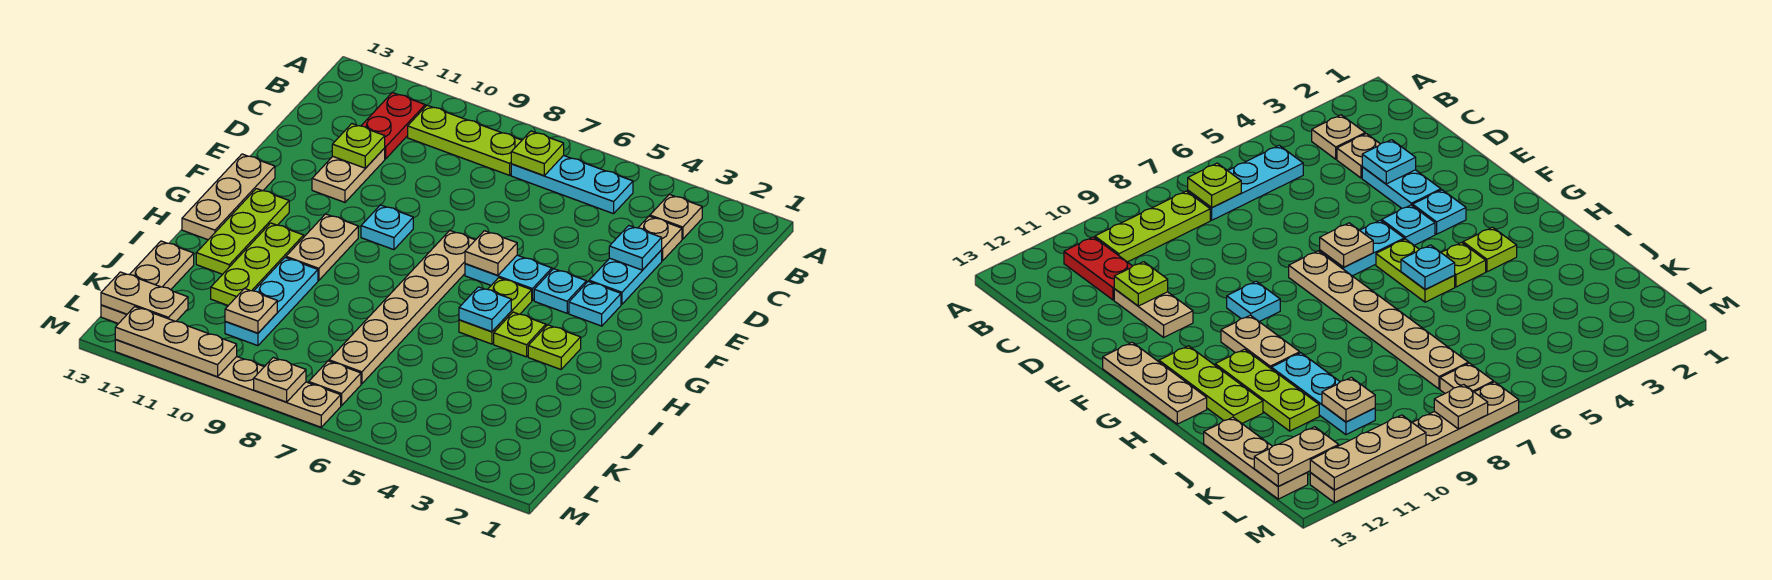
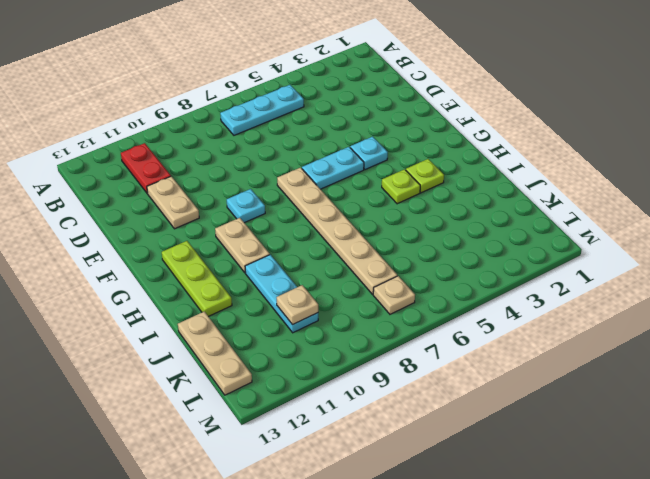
none -> tan 1x1 plate [650,194,702,239]
none -> lime 1x3 plate [408,105,522,175]
none -> tan 1x1 plate [638,216,682,261]
none -> cyan 1x2 plate [589,250,662,304]

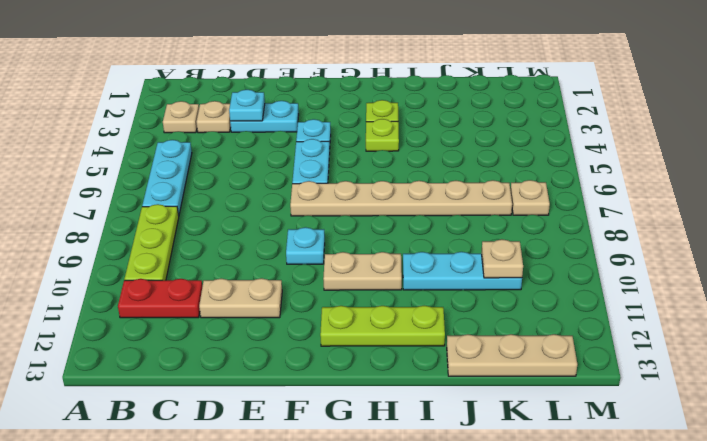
none -> cyan 1x1 plate [569,281,621,326]
none -> tan 1x3 plate [182,154,275,240]
none -> lime 1x2 plate [459,278,532,344]
none -> lime 1x3 plate [211,223,304,305]

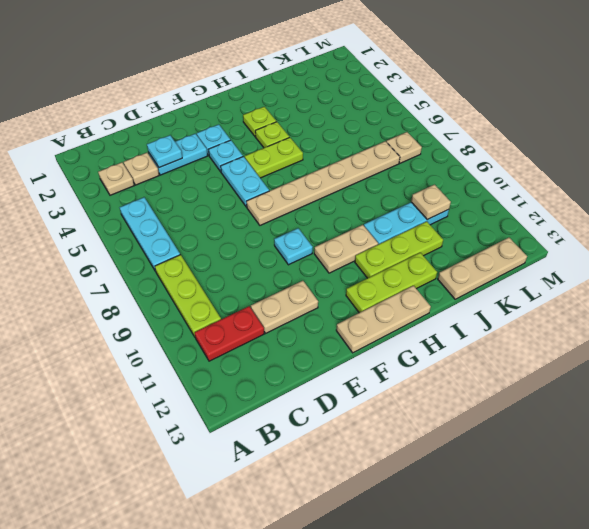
none -> tan 1x6 plate [115,339,341,427]
none -> lime 1x1 plate [511,131,564,175]
none -> lime 1x1 plate [332,124,385,168]
none -> tan 1x1 plate [465,231,517,276]

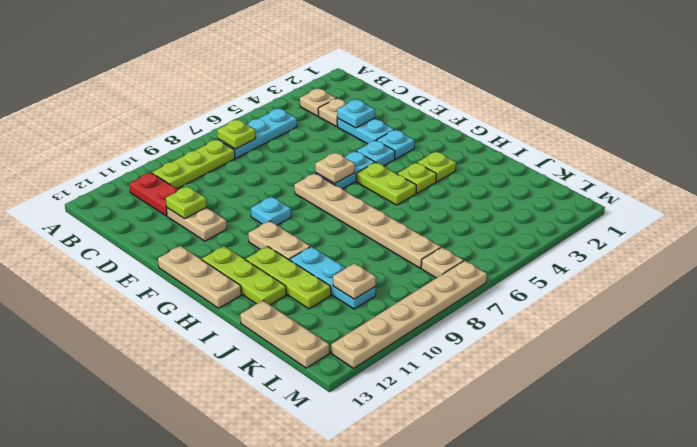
none -> cyan 1x1 plate [459,287,511,332]
none -> tan 1x2 plate [101,272,188,321]
none -> tan 1x1 plate [254,357,306,402]
none -> tan 1x3 plate [115,307,237,377]

